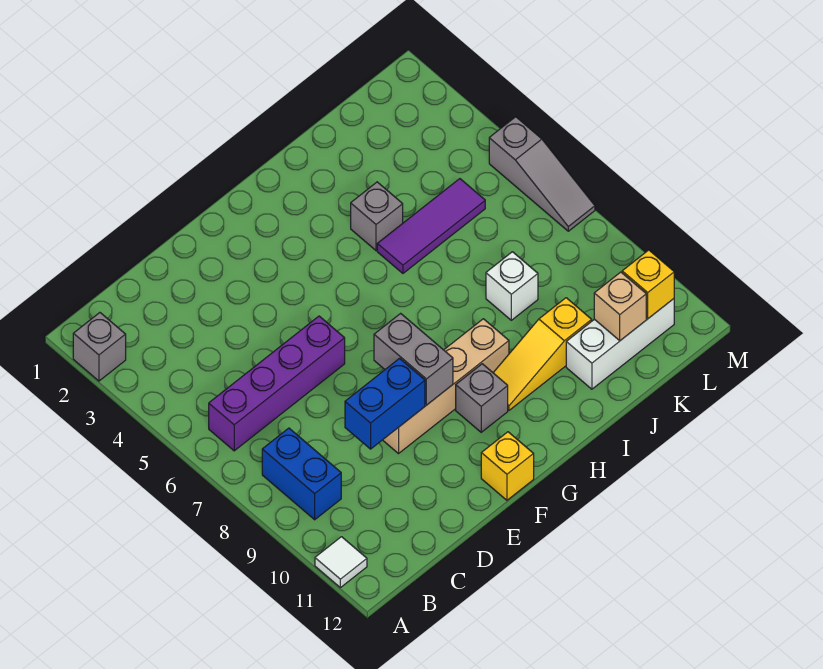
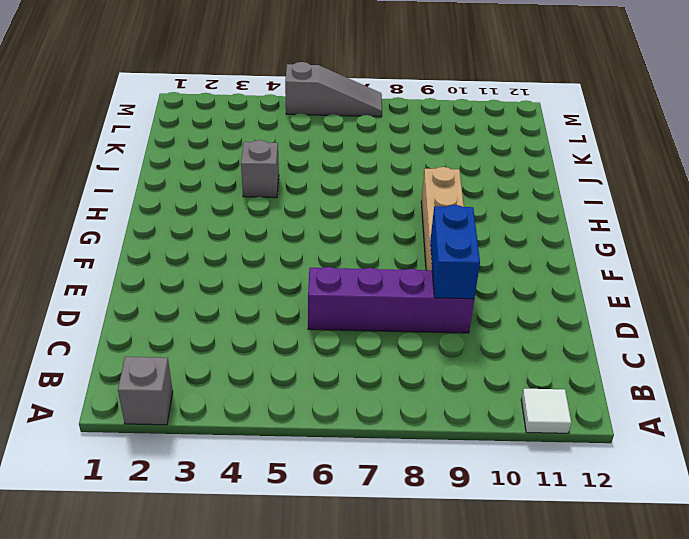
purple 1x4 brick [308,267,474,333] -> purple 1x4 brick turned to [209,316,345,451]
none -> blue 1x2 brick [262,428,341,520]
none -> yellow 1x1 brick [481,432,534,500]
none -> grey 1x1 brick [456,364,508,432]

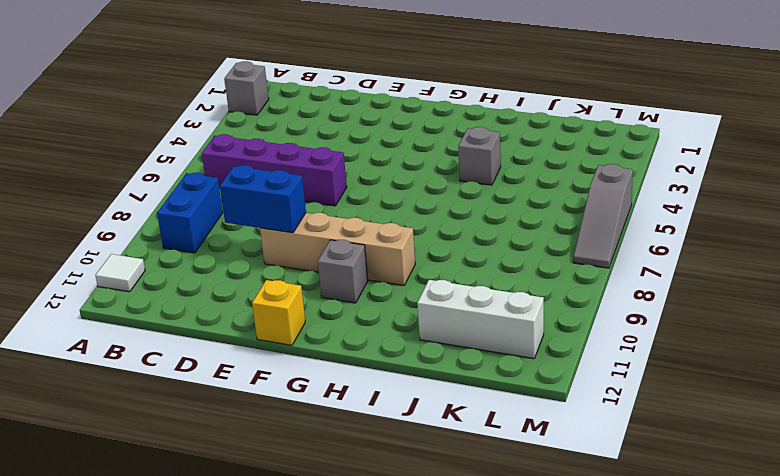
none -> yellow 1x3 slope [493,298,592,410]
none -> purple 1x3 tile [377,179,485,273]
none -> white 1x1 brick [486,252,538,320]

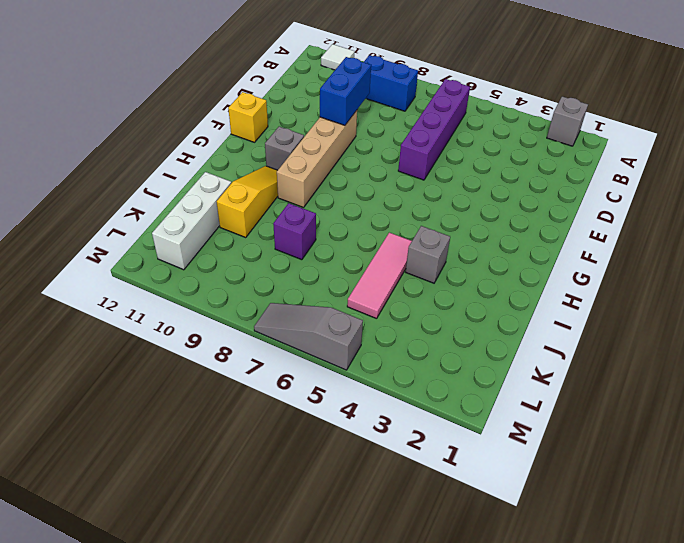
pink 1x3 tile [347,232,412,319] -> purple 1x3 tile [377,179,485,273]
purple 1x1 brick [273,203,316,260] -> white 1x1 brick [486,252,538,320]
none -> grey 1x2 brick [374,313,453,405]
none -> tan 1x1 brick [594,272,646,341]
none -> yellow 1x1 brick [622,250,674,319]

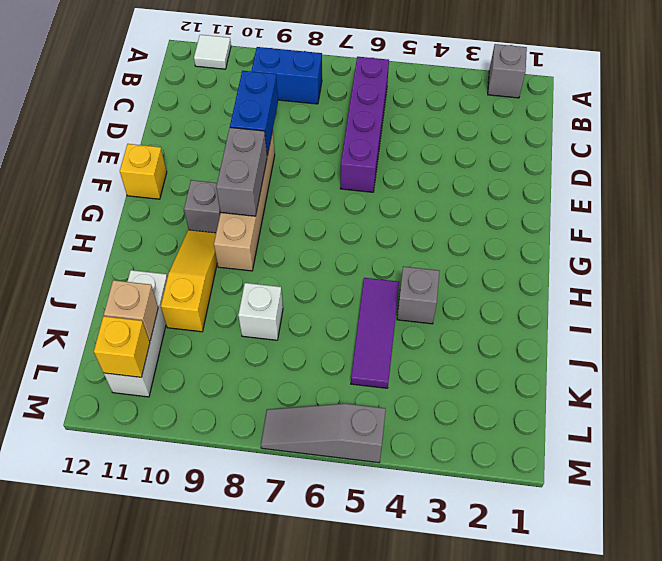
grey 1x2 brick [216,128,267,216] -> grey 1x2 brick turned to [374,313,453,405]

